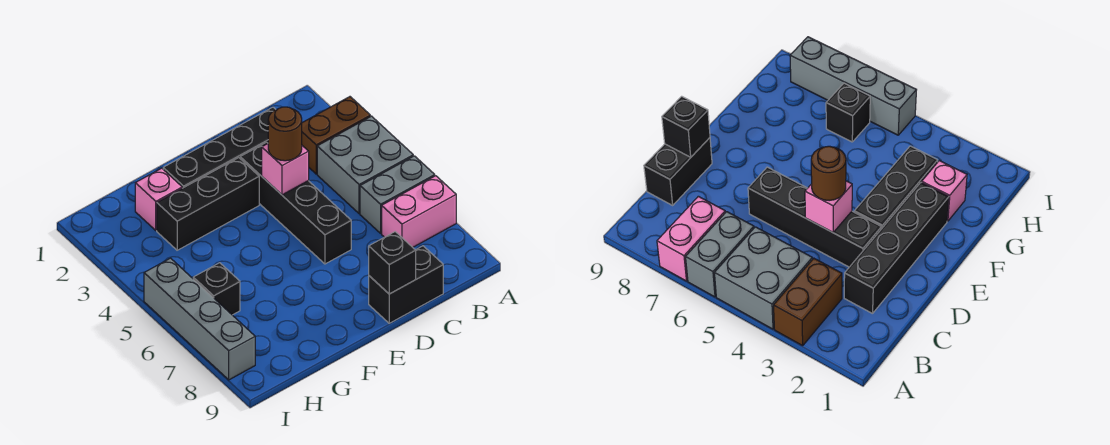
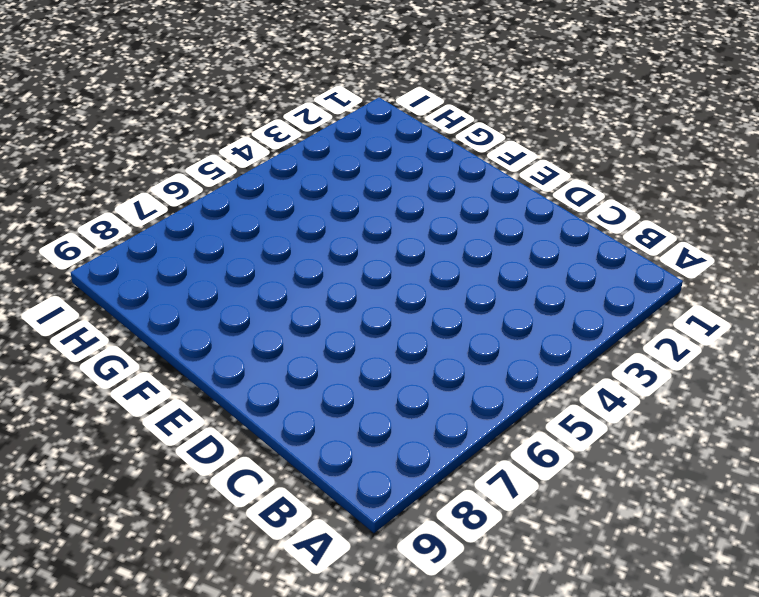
none -> brown 1x2 brick [302,97,370,174]
none -> grey 2x2 brick [317,116,413,214]
none -> grey 1x2 brick [360,156,435,233]

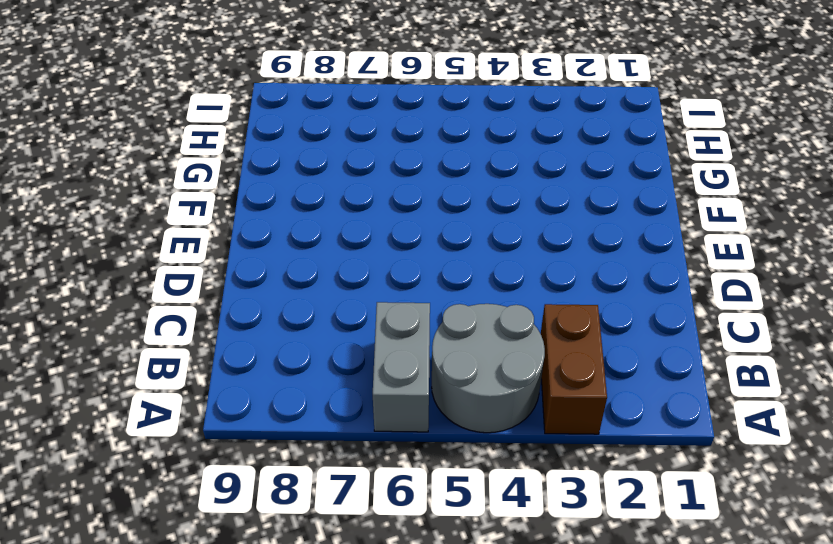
grey 2x2 round brick [432,304,545,433] -> grey 2x2 brick [317,116,413,214]
none -> pink 1x2 brick [382,176,456,247]
none -> black 1x4 brick [163,107,276,188]
none -> black 1x2 brick [369,246,443,323]

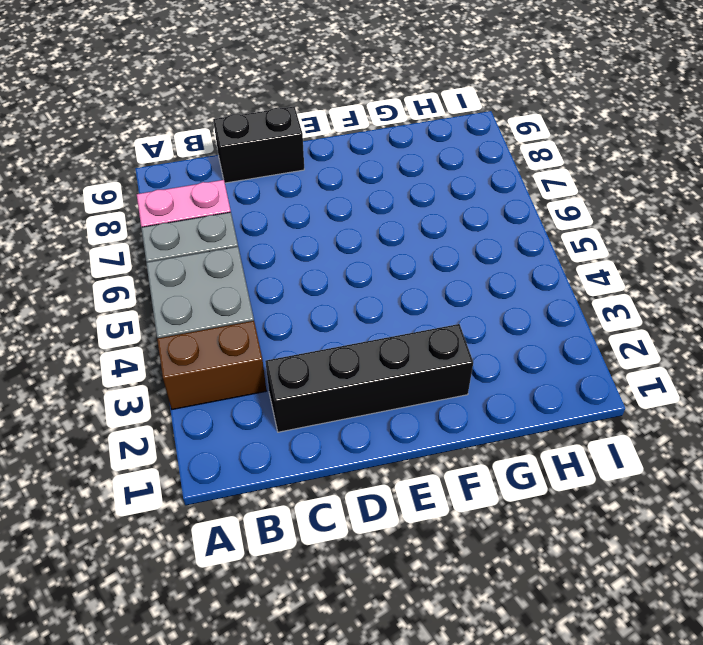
none -> black 1x4 brick [240,142,351,264]
none -> black 1x3 brick [157,158,259,250]
none -> pink 1x1 brick [135,168,182,230]

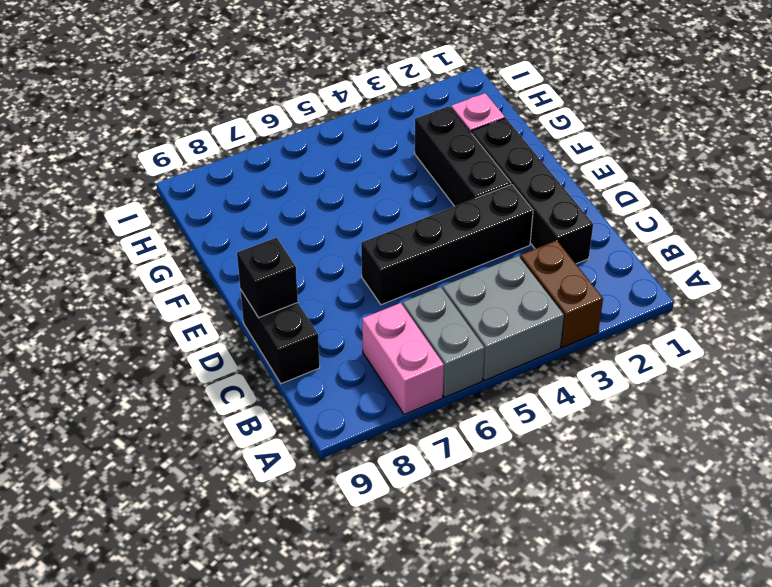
none -> black 1x1 brick [193,263,240,315]
none -> grey 1x4 brick [144,258,255,380]
none -> pink 1x1 brick [262,144,309,195]

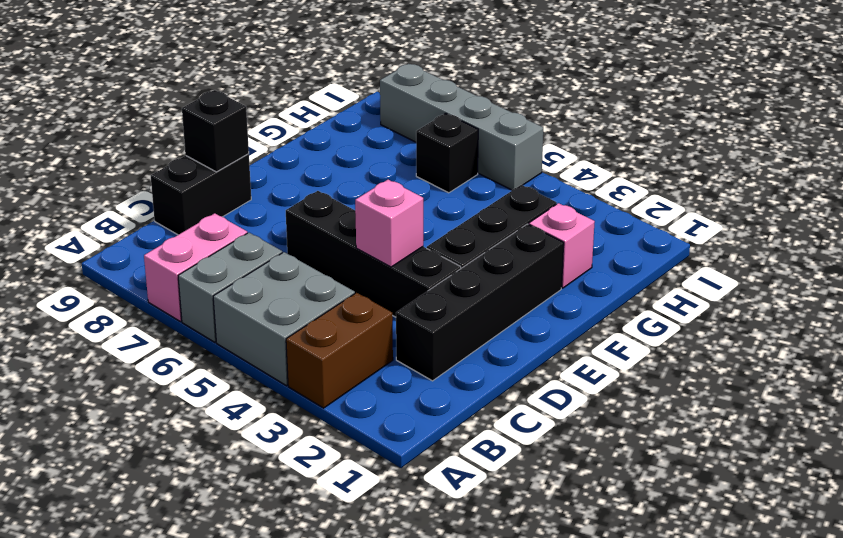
none -> brown 1x1 round brick [268,107,302,161]

